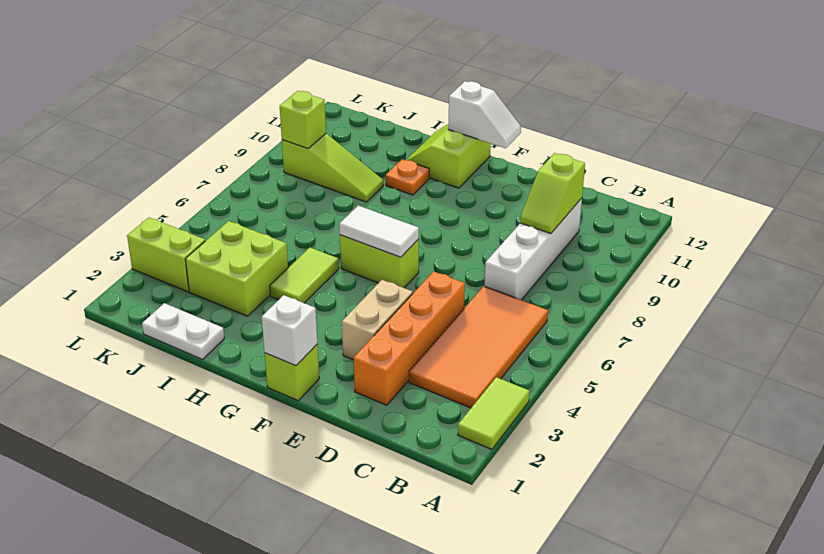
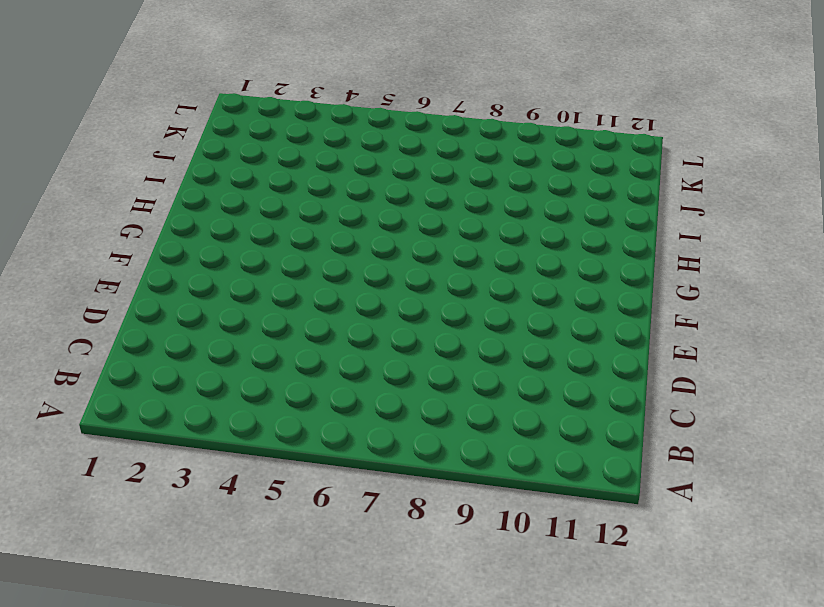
none -> lime 1x2 tile [458,377,530,449]
none -> orange 2x4 tile [409,286,548,408]
none -> white 1x4 brick [485,198,582,300]

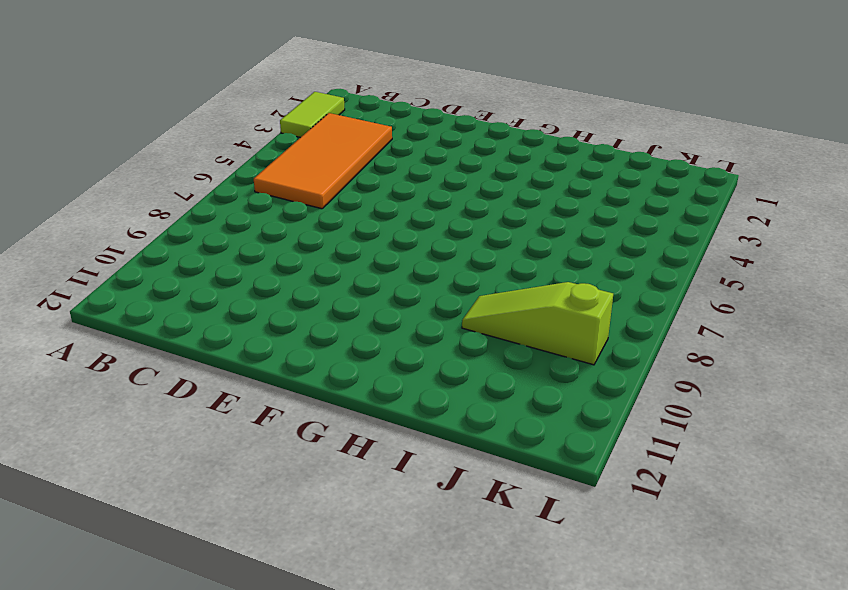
none -> white 1x4 brick [485,198,582,300]
none -> orange 1x4 brick [354,271,465,405]
none -> tan 1x2 brick [342,280,413,360]

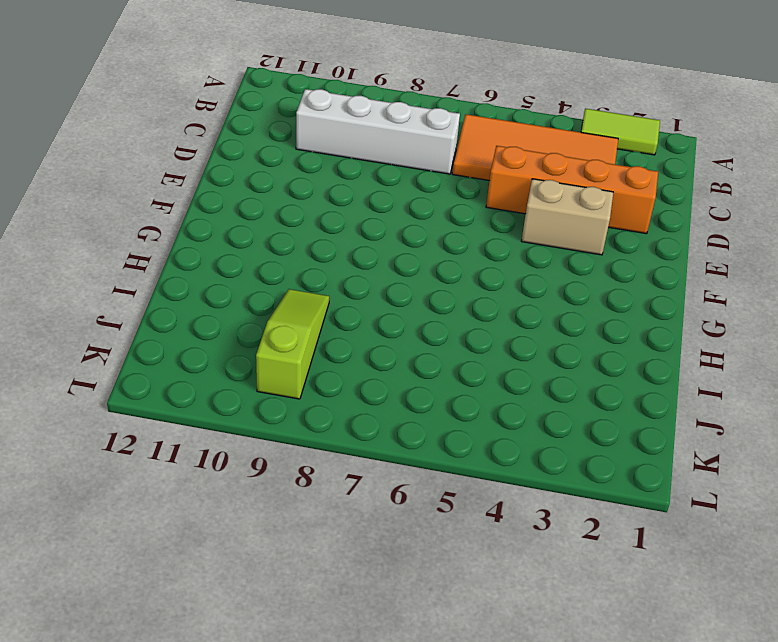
none -> lime 1x1 brick [265,344,319,400]
none -> lime 1x2 brick [340,235,419,288]
none -> lime 2x2 slope [407,124,491,188]

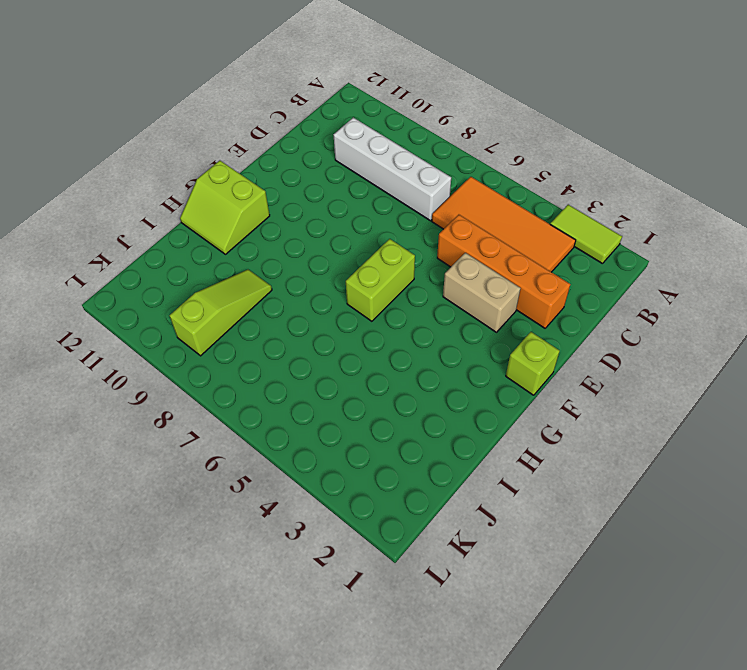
none -> lime 1x2 tile [270,248,339,303]
none -> orange 1x1 plate [386,159,429,195]
none -> white 1x2 plate [142,303,224,359]

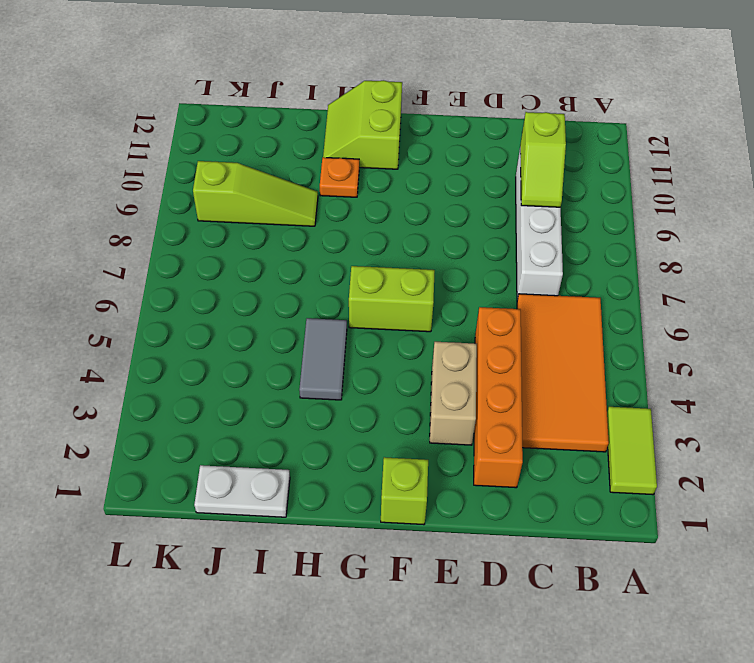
grey 1x2 tile [299,318,347,400] -> lime 1x2 tile [270,248,339,303]
none -> lime 2x2 brick [185,221,288,316]
none -> lime 1x2 brick [127,218,205,292]
none -> white 1x1 brick [262,295,317,366]

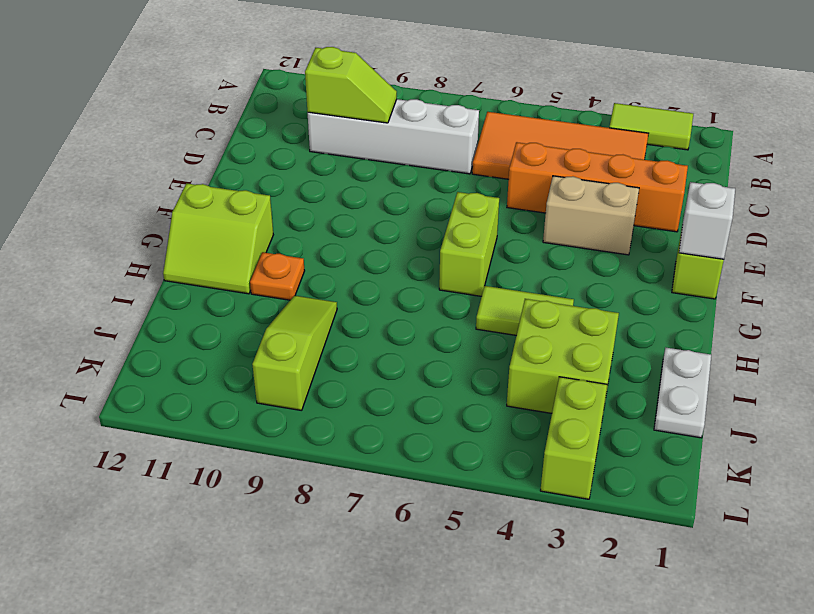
none -> white 1x2 tile [339,206,419,257]
none -> white 1x2 slope [448,81,521,148]
none -> lime 1x1 brick [280,91,326,149]

